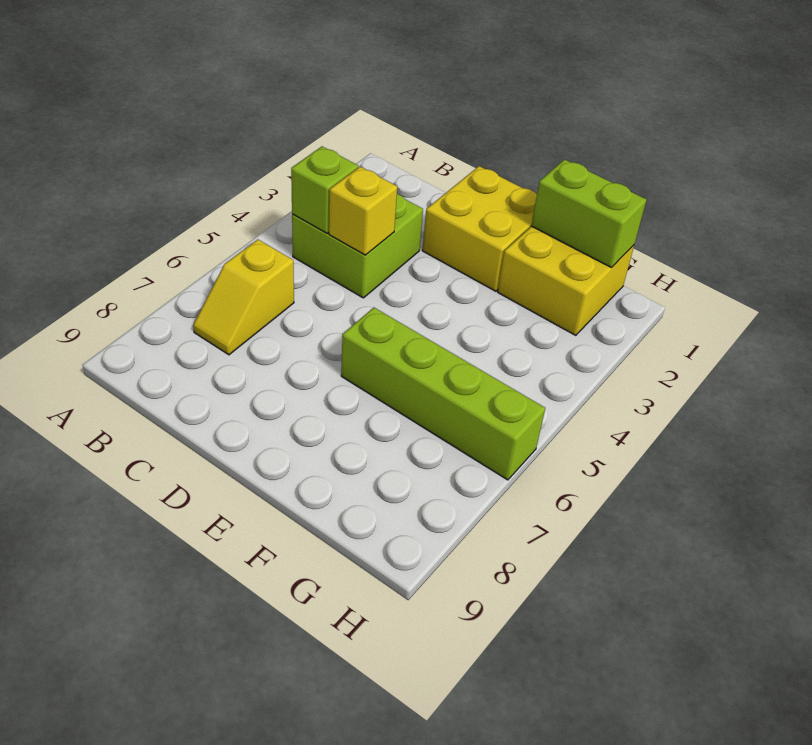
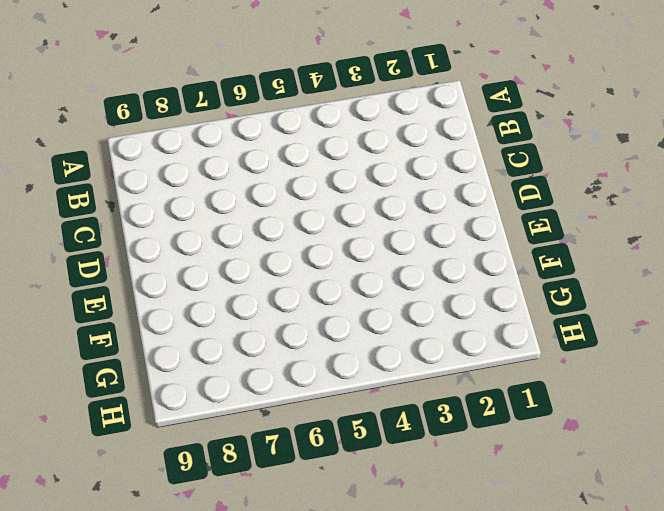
none -> lime 2x2 brick [292,194,423,298]
none -> yellow 1x2 slope [193,240,294,355]

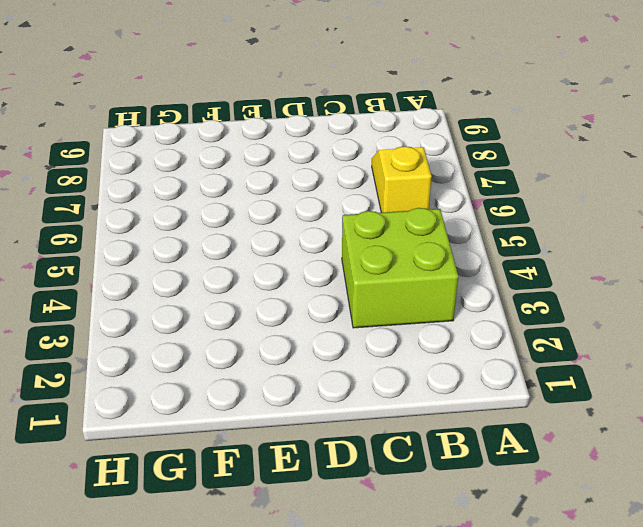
none -> yellow 2x2 brick [422,166,537,291]
none -> lime 1x4 brick [341,307,545,480]

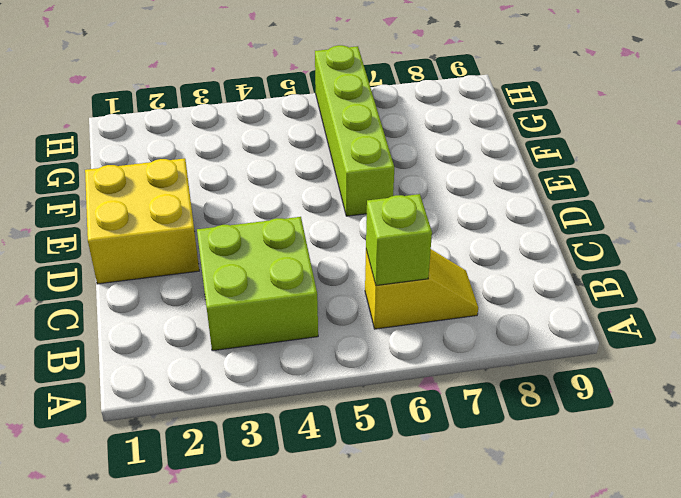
lime 1x1 brick [366,194,432,286] -> lime 1x1 brick moved to [291,146,358,233]
none -> yellow 2x2 brick [498,226,634,335]
none -> yellow 1x1 brick [329,167,397,255]

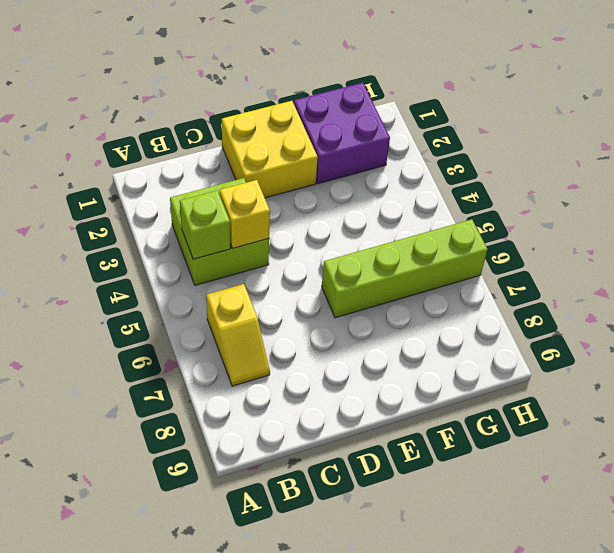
purple 2x2 brick [294,83,390,184] -> yellow 2x2 brick [498,226,634,335]
none -> lime 1x2 brick [531,160,647,267]

